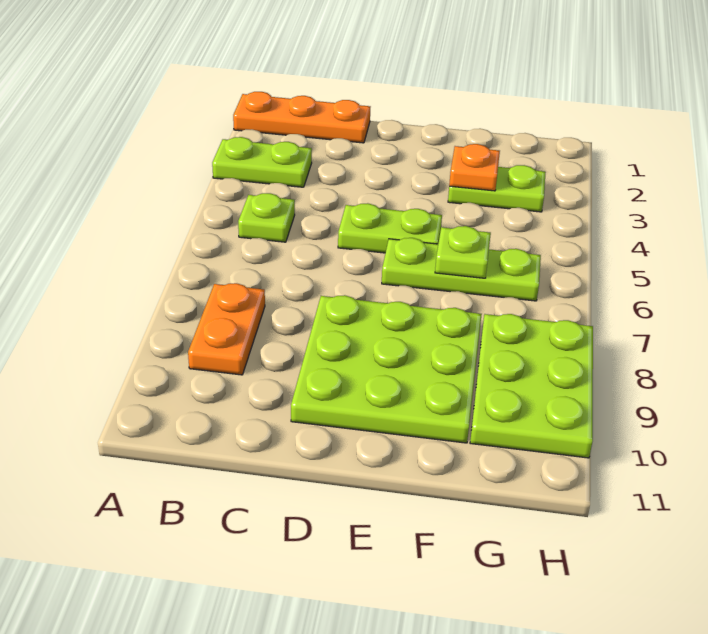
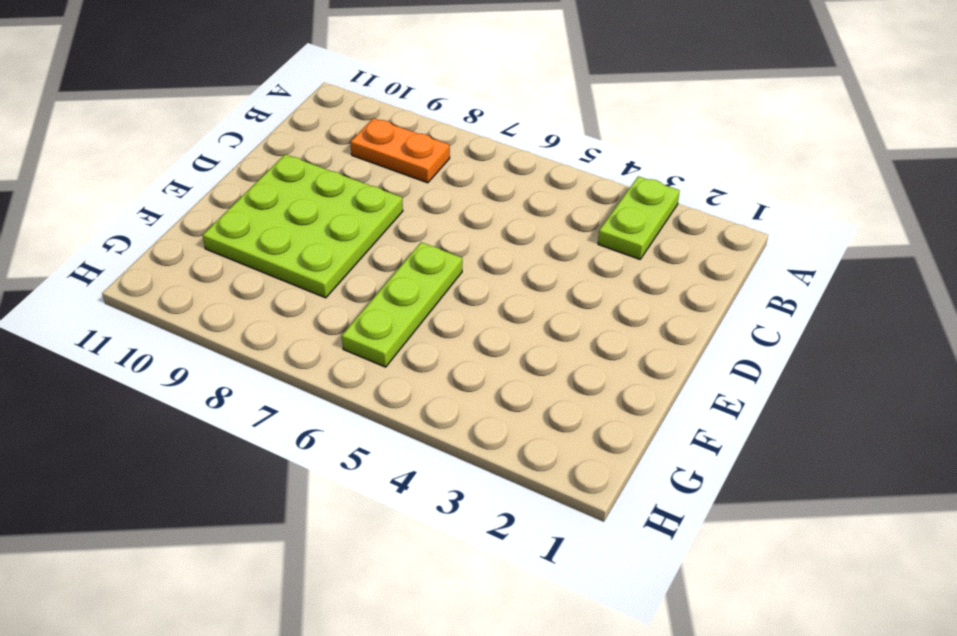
none -> orange 1x3 plate [233,92,370,143]
none -> lime 1x1 plate [238,193,295,242]

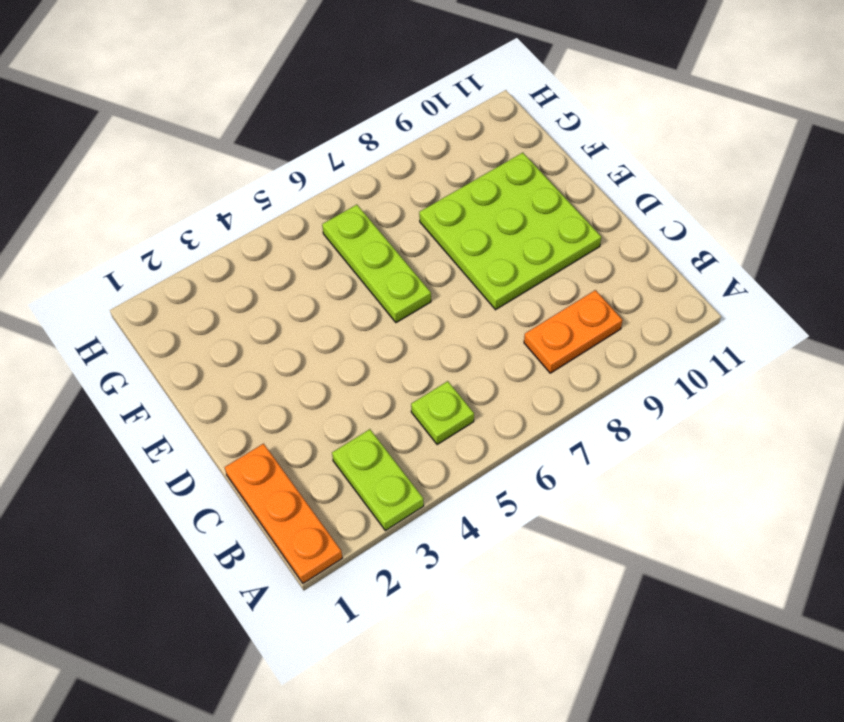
none -> lime 1x2 plate [338,203,442,253]
none -> lime 1x2 plate [448,165,546,212]

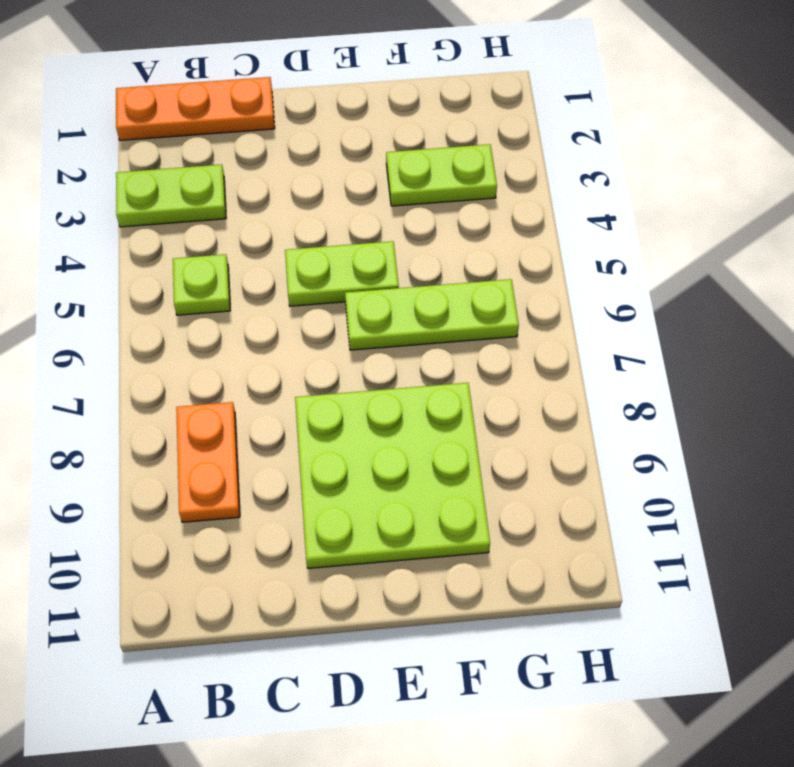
none -> lime 2x3 plate [470,314,593,458]
none -> orange 1x1 plate [449,144,500,191]

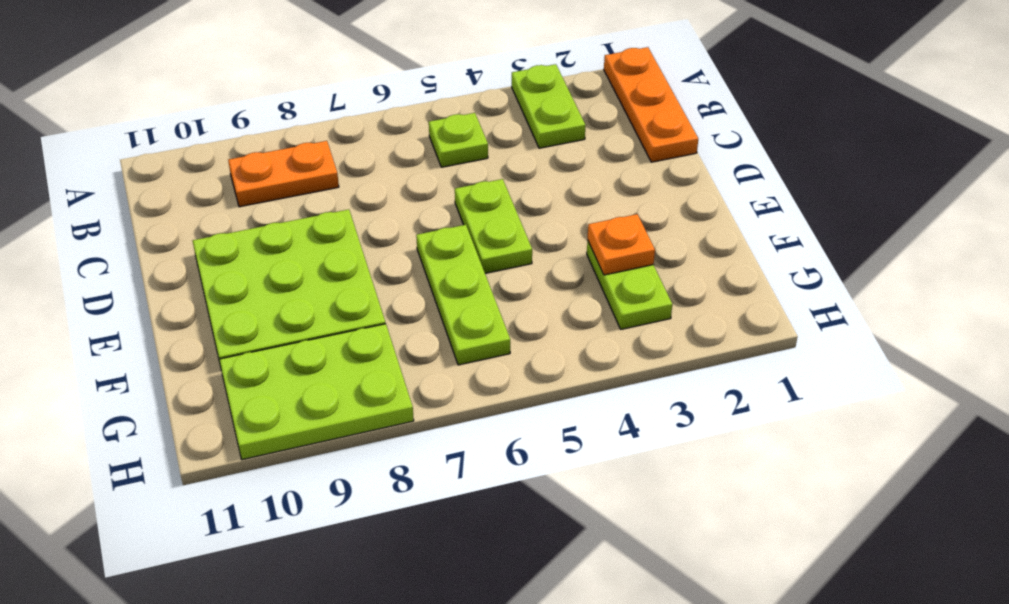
none -> lime 1x1 plate [435,226,491,278]

